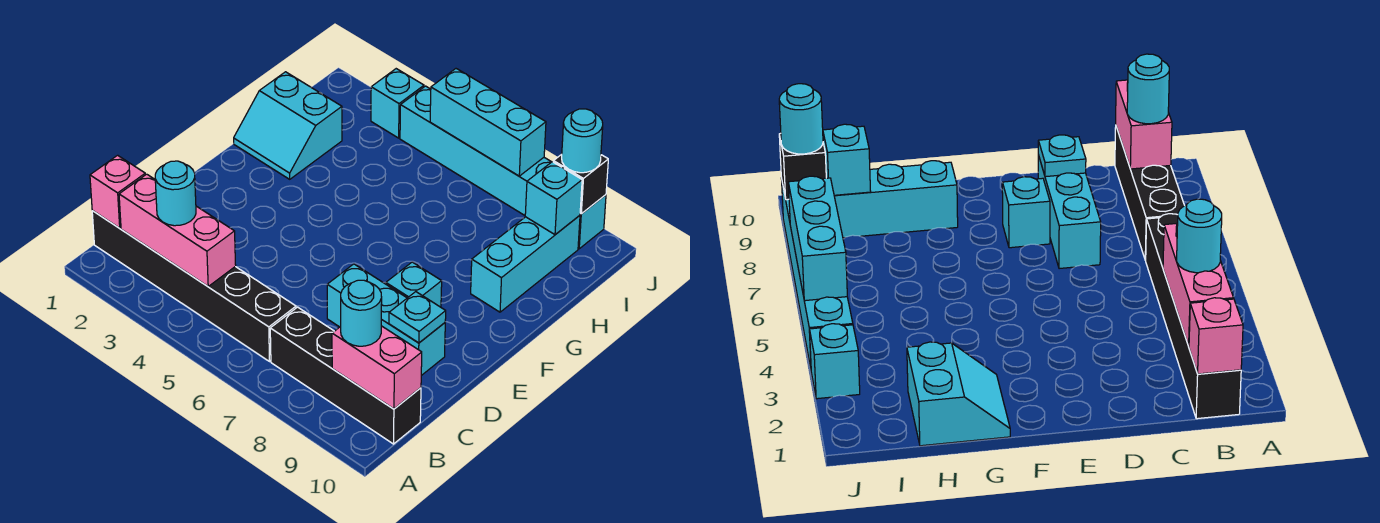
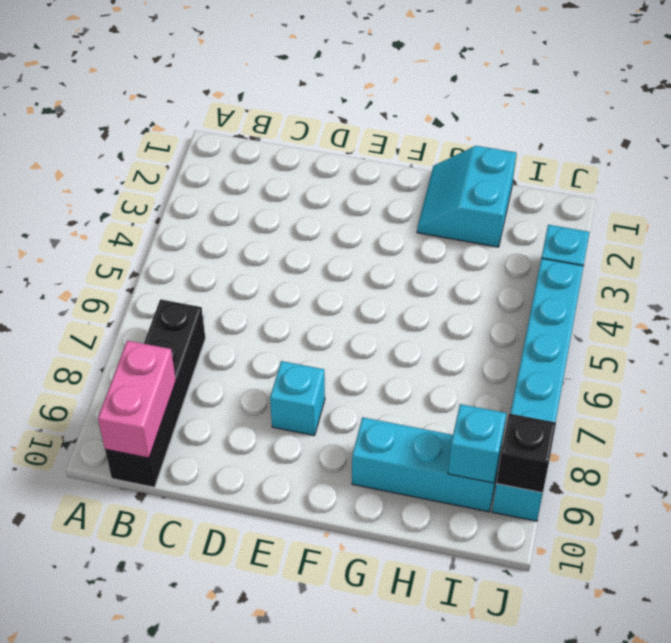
none -> black 1x6 brick [92,211,296,361]
none -> cyan 1x3 brick [327,264,445,376]
none -> pink 1x1 brick [90,155,145,228]

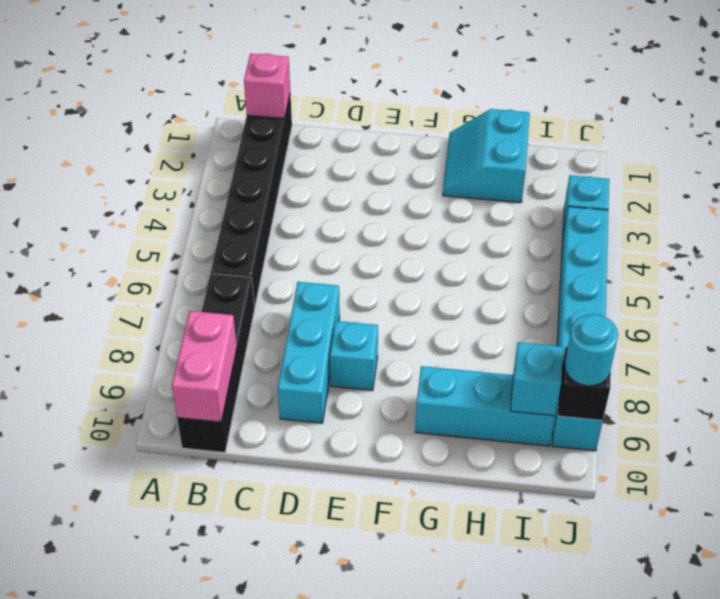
none -> pink 1x3 brick [119,174,236,286]
none -> cyan 1x1 plate [389,292,446,343]
none -> cyan 1x3 brick [430,69,546,176]

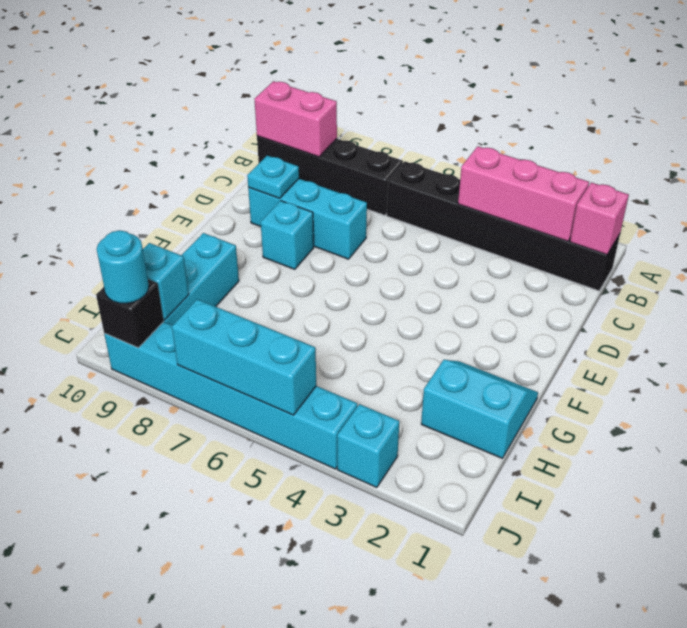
none -> cyan 1x1 round brick [155,161,196,226]
none -> cyan 1x1 round brick [341,280,382,346]

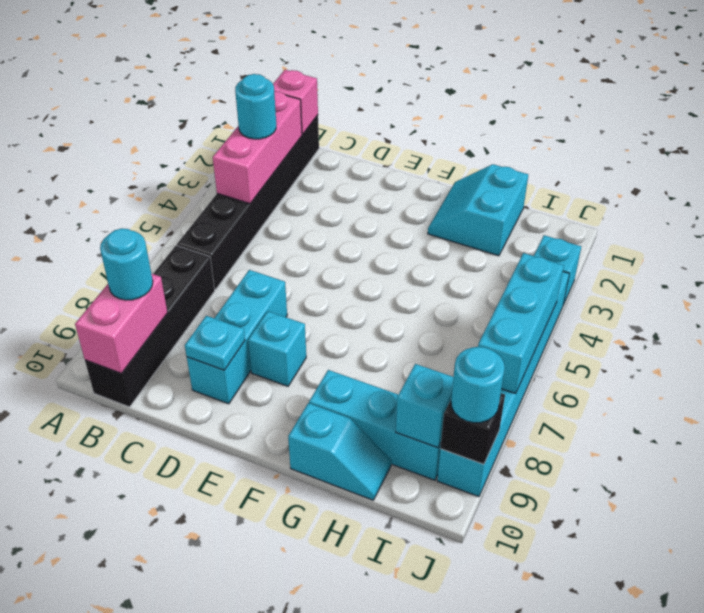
cyan 1x2 slope [288,403,391,500] -> none

